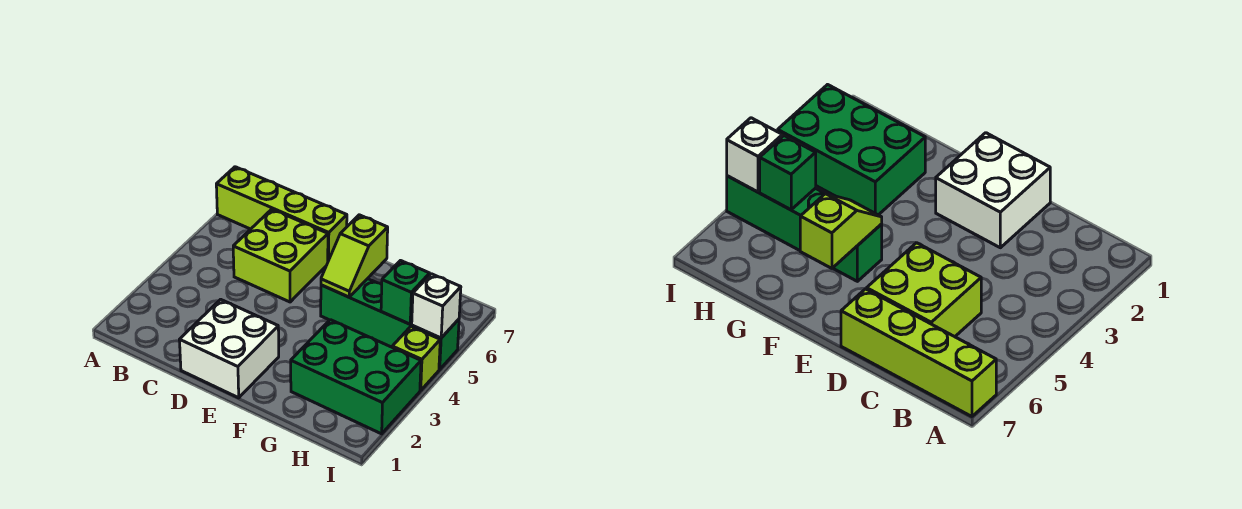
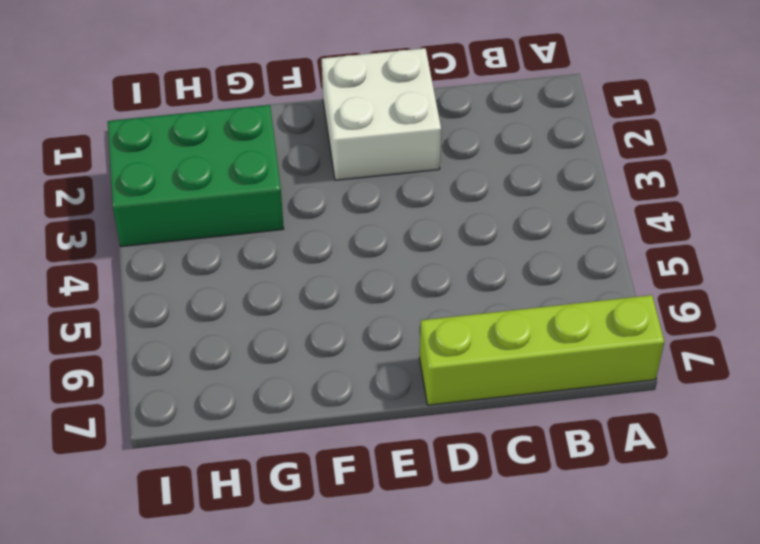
none -> lime 2x2 brick [233,209,328,302]
none -> green 1x4 brick [321,279,459,369]

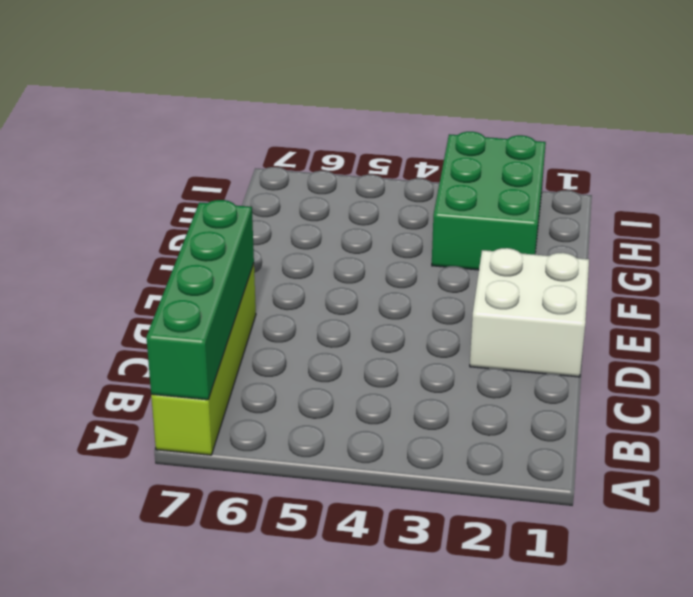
green 1x4 brick [146,200,254,400] -> green 1x4 brick moved to [321,279,459,369]
none -> lime 2x2 brick [233,209,328,302]
none -> lime 1x1 brick [392,327,440,390]

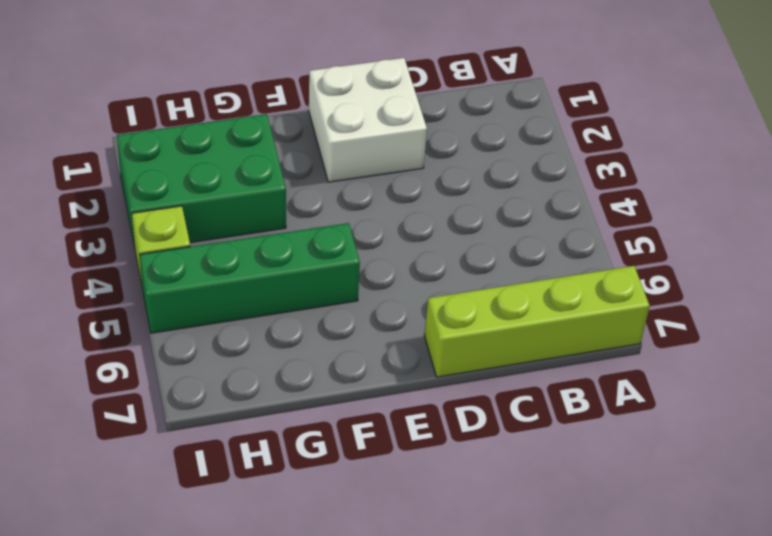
none -> lime 2x2 brick [233,209,328,302]
none -> lime 1x2 slope [321,215,388,297]

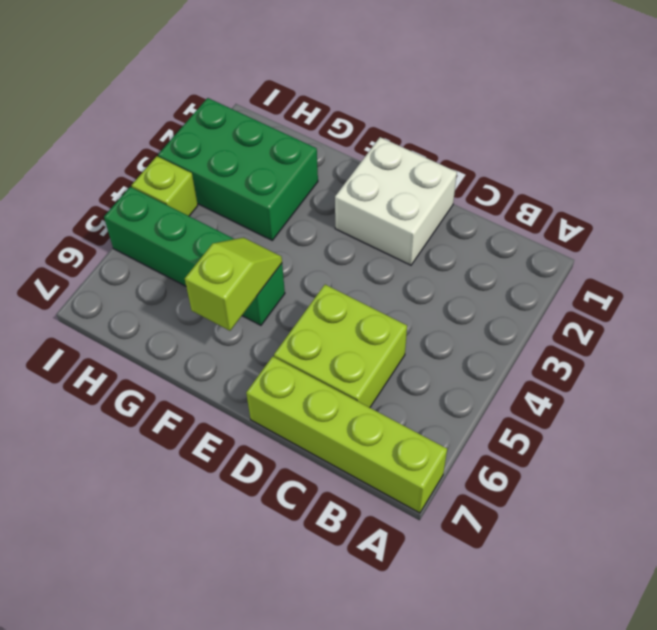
none -> green 1x1 brick [381,261,430,324]
none -> white 1x1 brick [412,274,461,338]

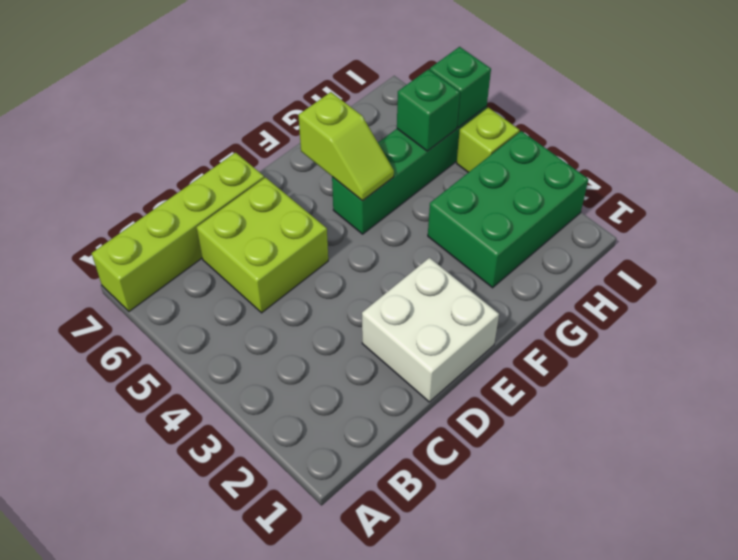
green 1x1 brick [430,47,491,127] -> white 1x1 brick [412,274,461,338]

